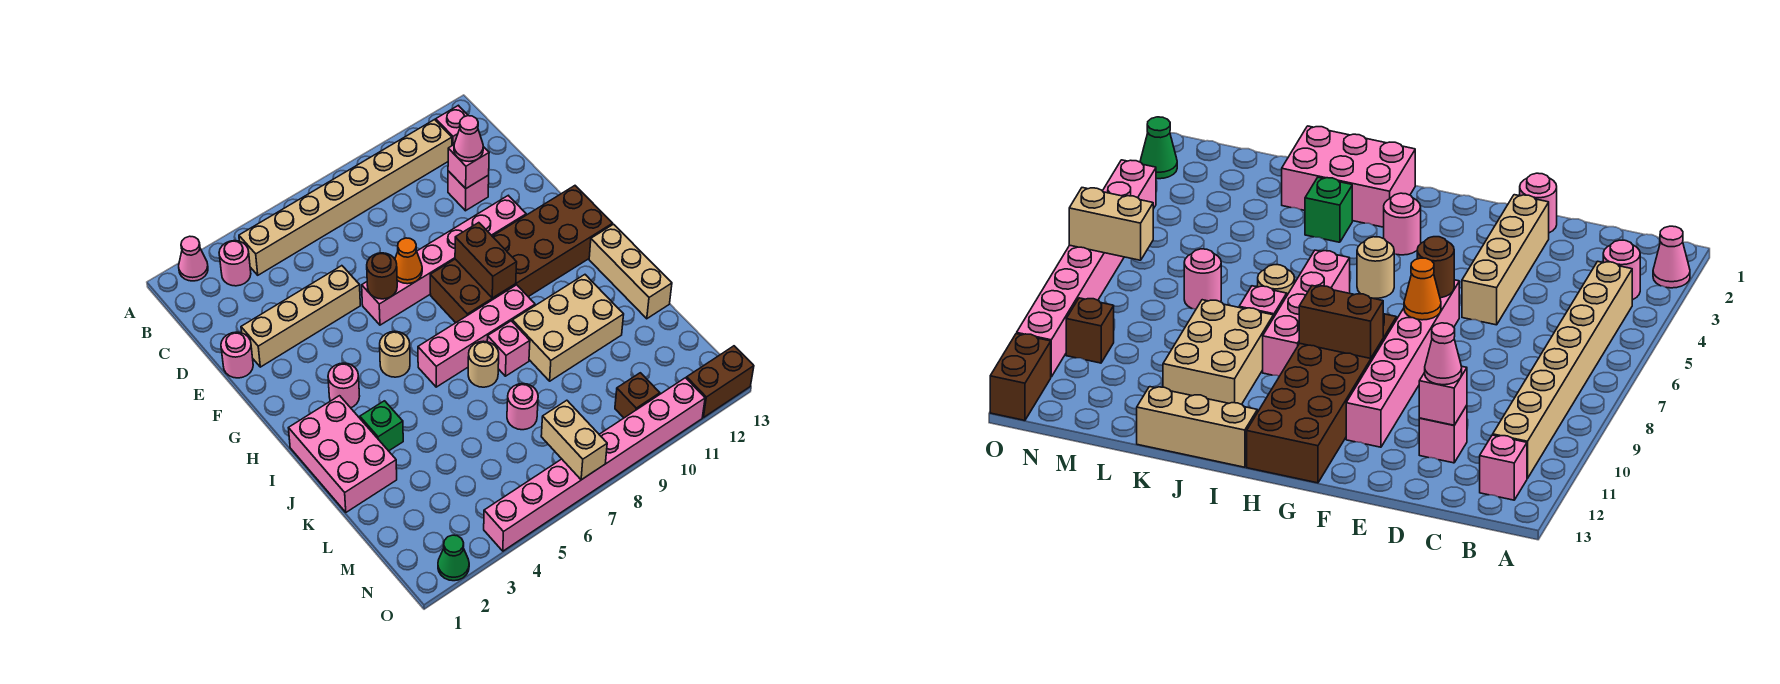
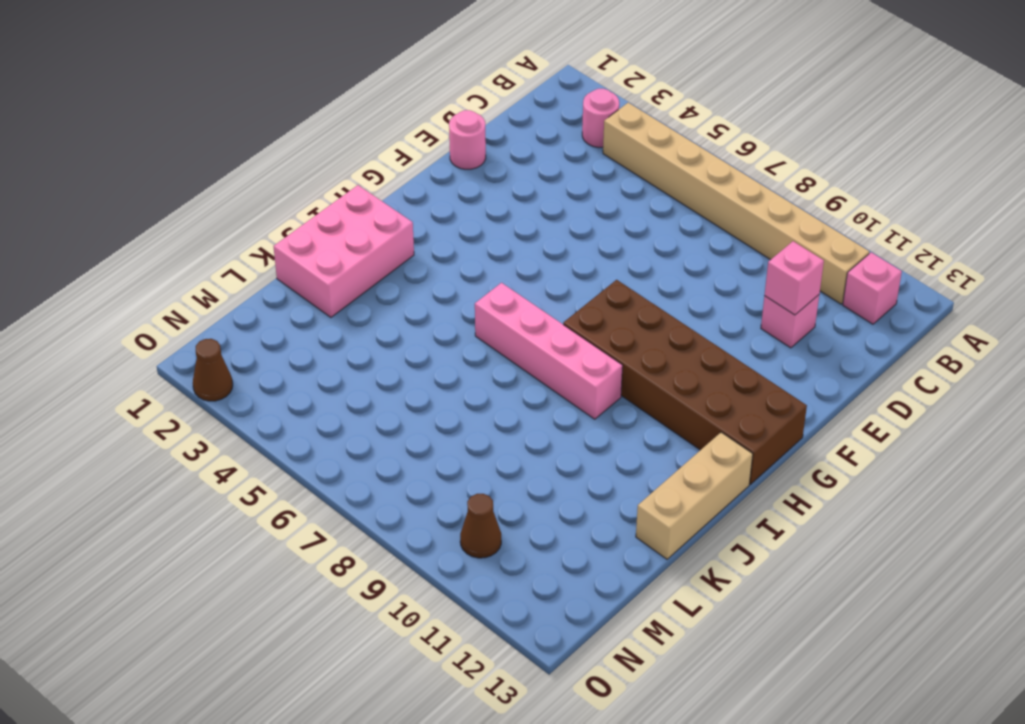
brown 1x1 cone [460,494,501,558] -> brown 1x1 brick [615,373,660,418]
brown 1x1 cone [193,339,233,401] -> green 1x1 cone [438,535,469,581]
none -> pink 1x1 cone [179,236,208,281]
none -> tan 1x4 brick [241,266,360,367]
none -> pink 1x6 brick [362,196,526,325]

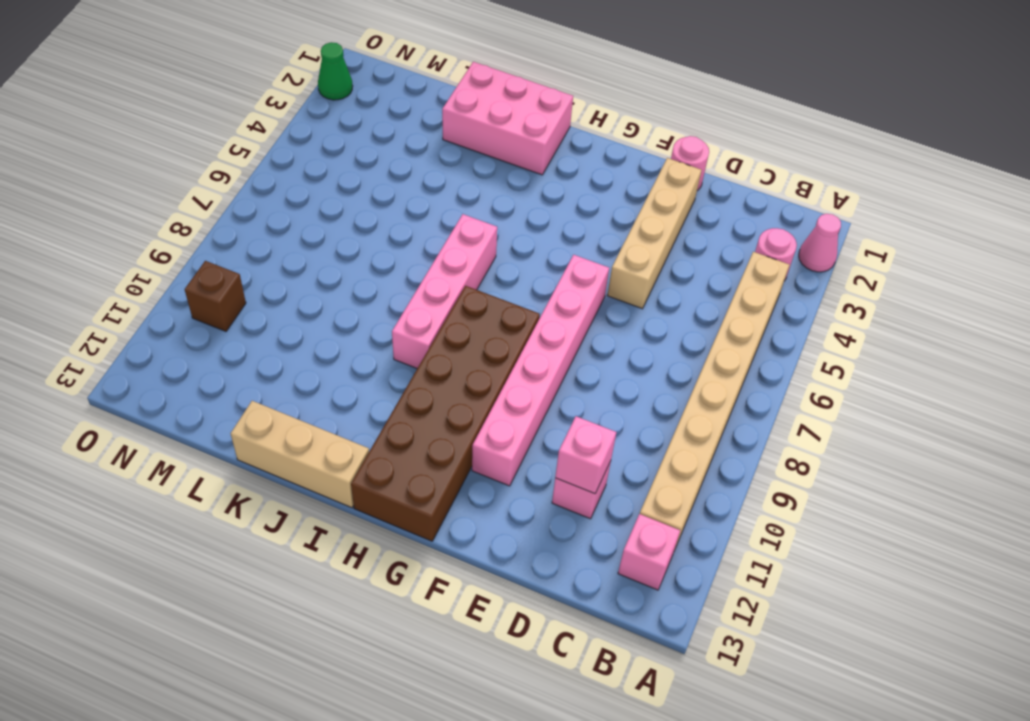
none -> pink 1x1 round brick [328,363,360,408]
none -> tan 1x1 round brick [380,331,410,377]
none -> green 1x1 brick [360,401,403,451]

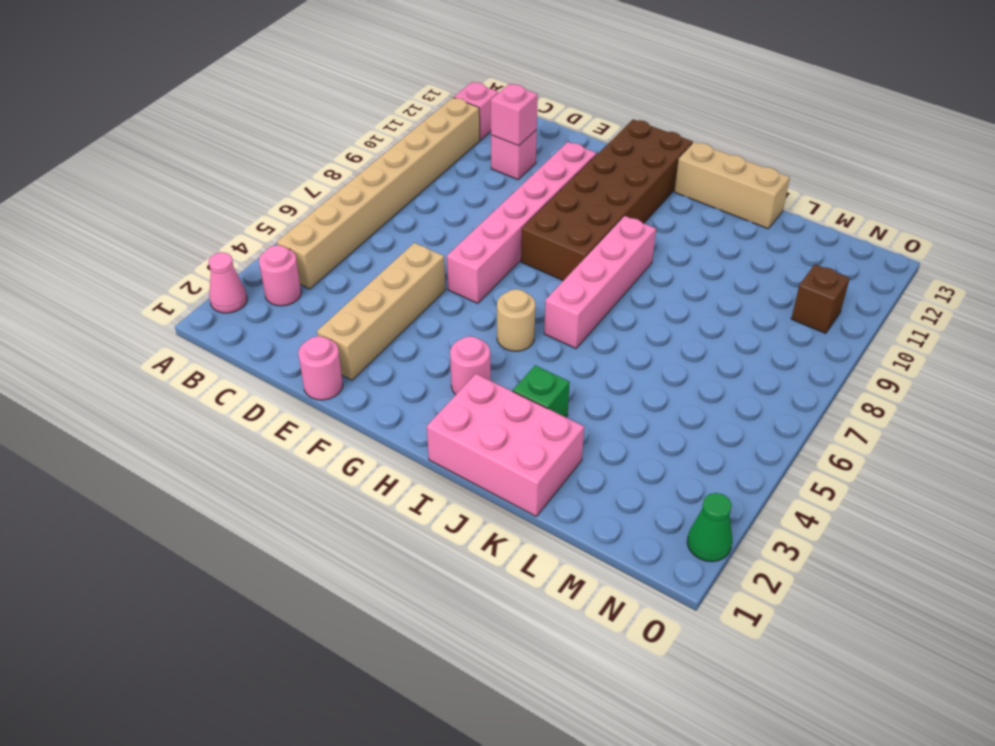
none -> tan 1x1 round brick [468,341,499,387]
none -> pink 1x1 brick [487,321,530,376]
none -> tan 2x3 brick [512,275,624,381]

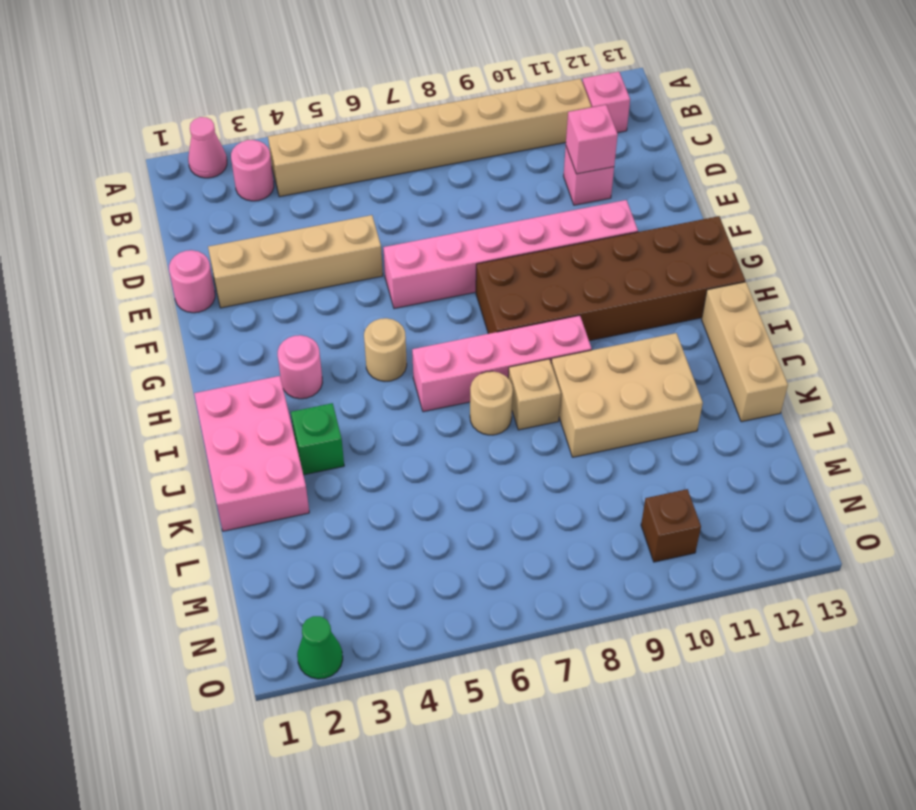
tan 1x1 brick [508,359,561,430] -> pink 1x1 brick [487,321,530,376]
none -> pink 1x1 round brick [507,384,538,430]
none -> pink 1x8 brick [484,378,705,551]
none -> brown 1x2 brick [686,346,754,418]

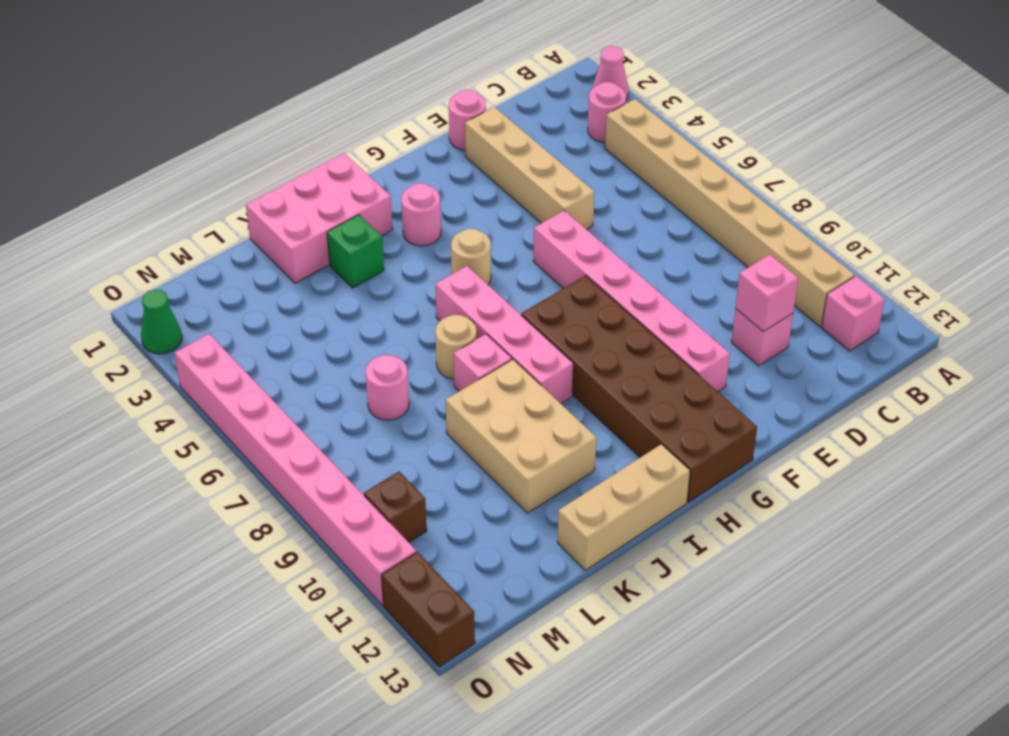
none -> brown 1x1 round brick [367,253,397,299]
none -> orange 1x1 cone [395,238,422,284]
none -> brown 1x2 brick [455,223,517,298]

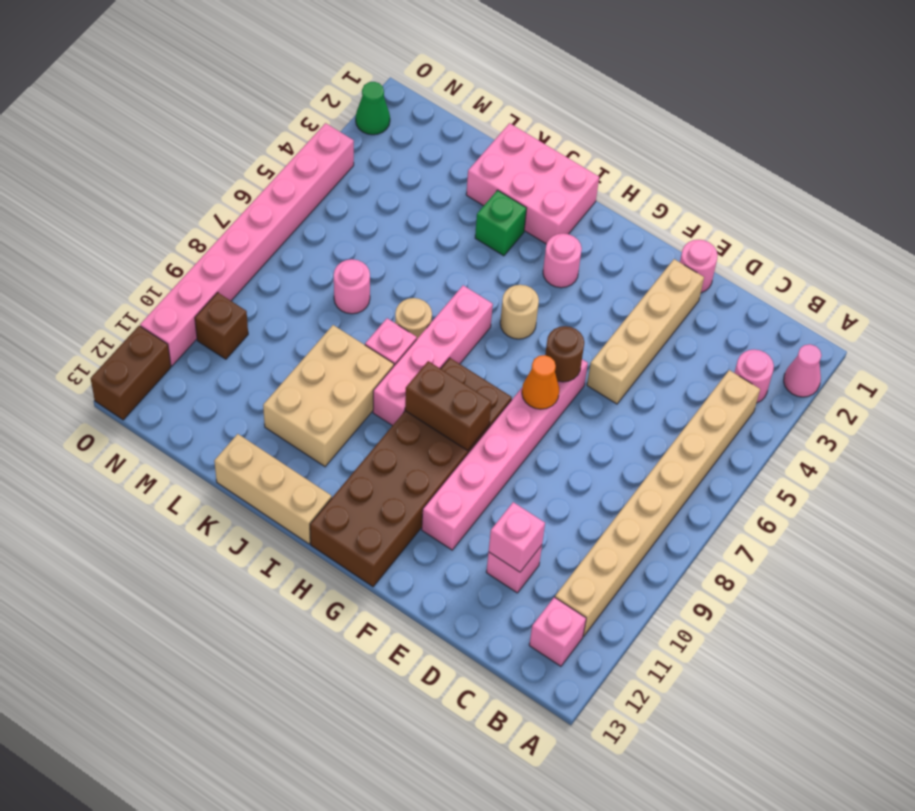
none -> tan 1x2 brick [541,400,607,480]
none -> pink 1x1 cone [454,116,483,161]

